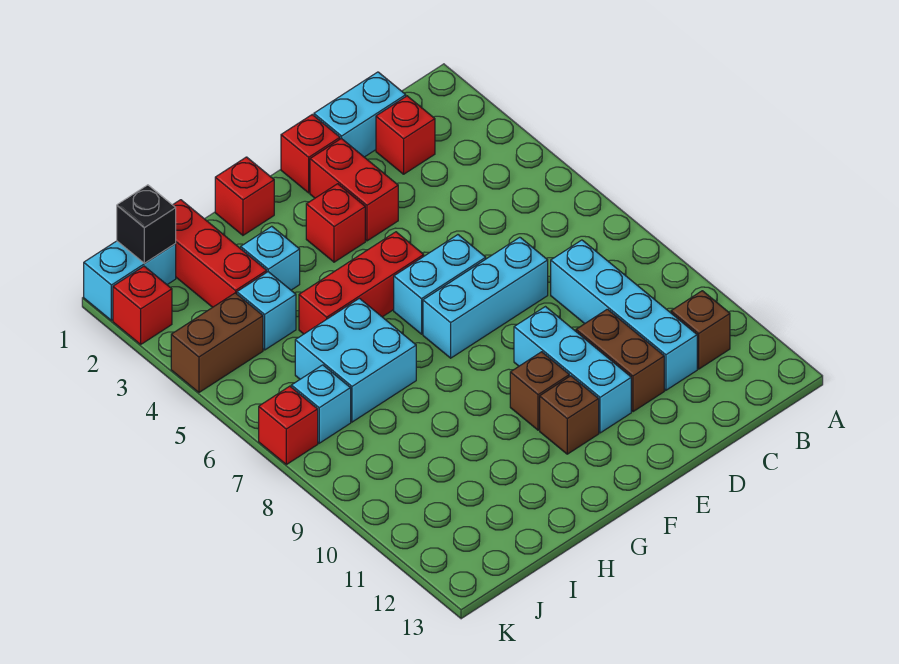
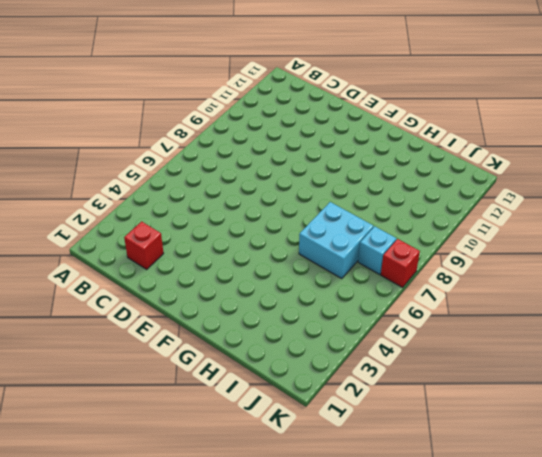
none -> brown 1x1 brick [671,291,730,369]
none -> cyan 1x2 brick [314,72,406,157]
none -> cyan 1x4 brick [551,240,697,390]

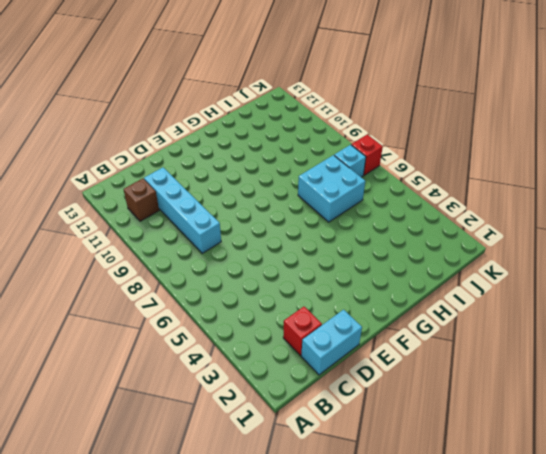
none -> cyan 1x3 brick [423,237,548,358]
none -> brown 1x2 brick [576,309,664,412]
none -> red 1x1 brick [281,115,340,193]

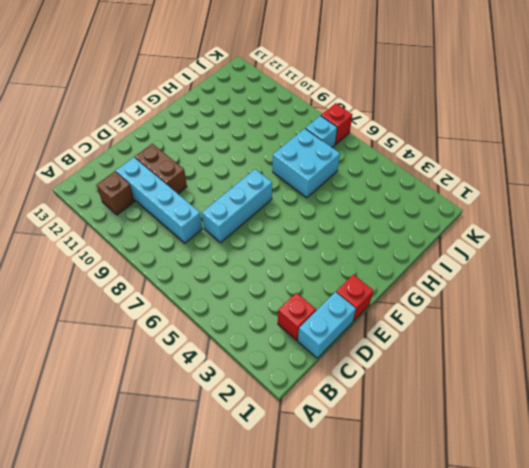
none -> red 1x2 brick [310,138,398,241]
none -> cyan 1x2 brick [394,235,486,334]
none -> cyan 1x3 brick [514,307,631,433]

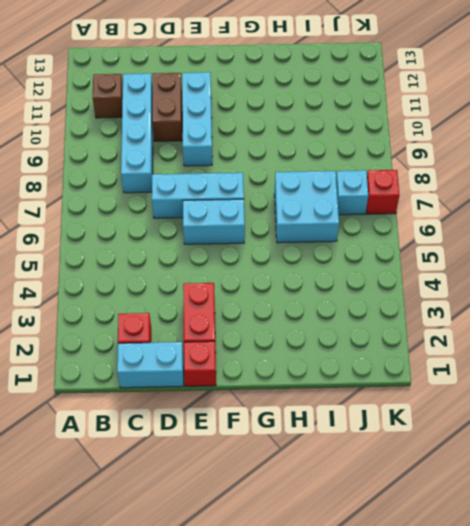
none -> red 1x1 brick [306,184,365,262]
none -> red 1x3 brick [299,232,424,334]
none -> brown 1x1 brick [510,352,569,430]

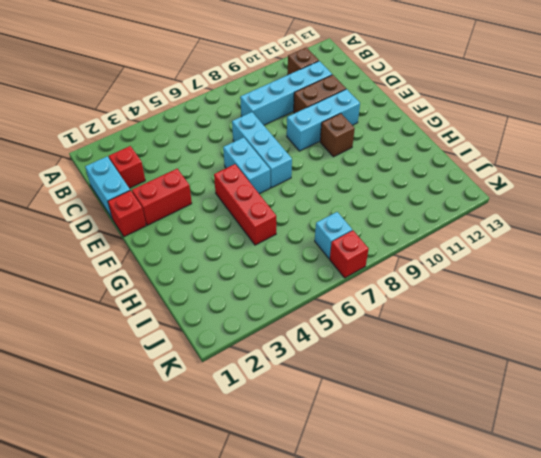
none -> red 1x1 brick [306,184,365,262]
none -> brown 1x1 brick [540,376,599,454]
none -> red 1x1 brick [215,157,274,235]

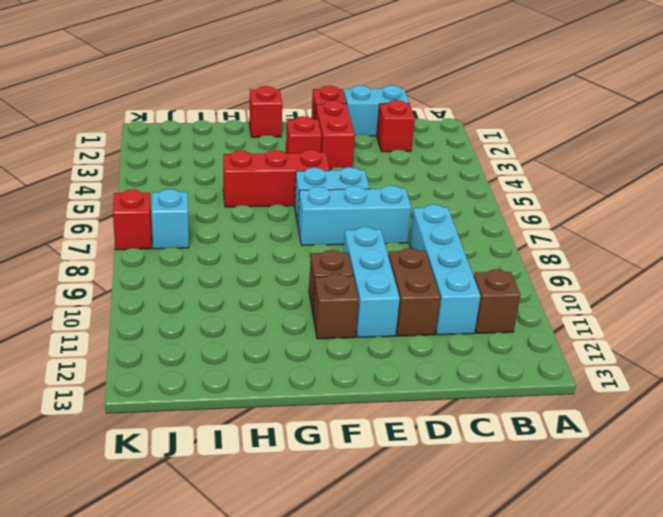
none -> cyan 1x1 brick [241,226,300,290]
none -> cyan 2x2 brick [295,298,416,422]
none -> red 1x3 brick [173,200,267,307]

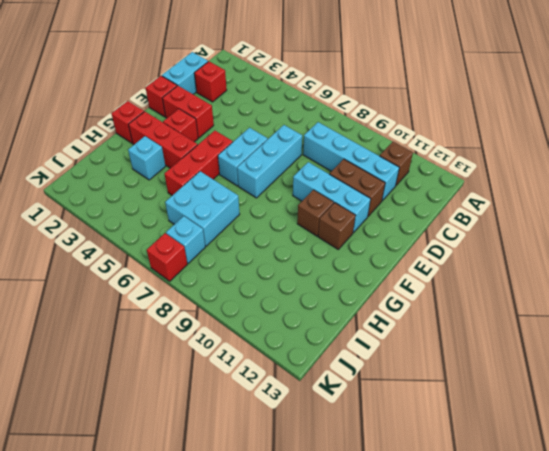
red 1x3 brick [128,111,197,168] -> red 1x3 brick moved to [173,200,267,307]
none -> cyan 1x1 brick [237,272,296,350]
none -> cyan 1x2 brick [84,241,176,321]
none -> brown 1x2 brick [171,293,263,392]

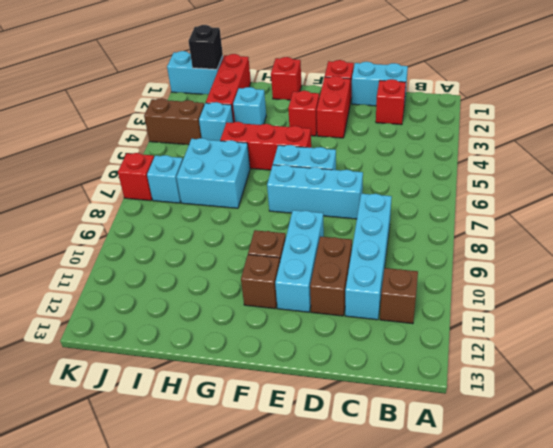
none -> red 1x1 brick [113,266,172,344]

